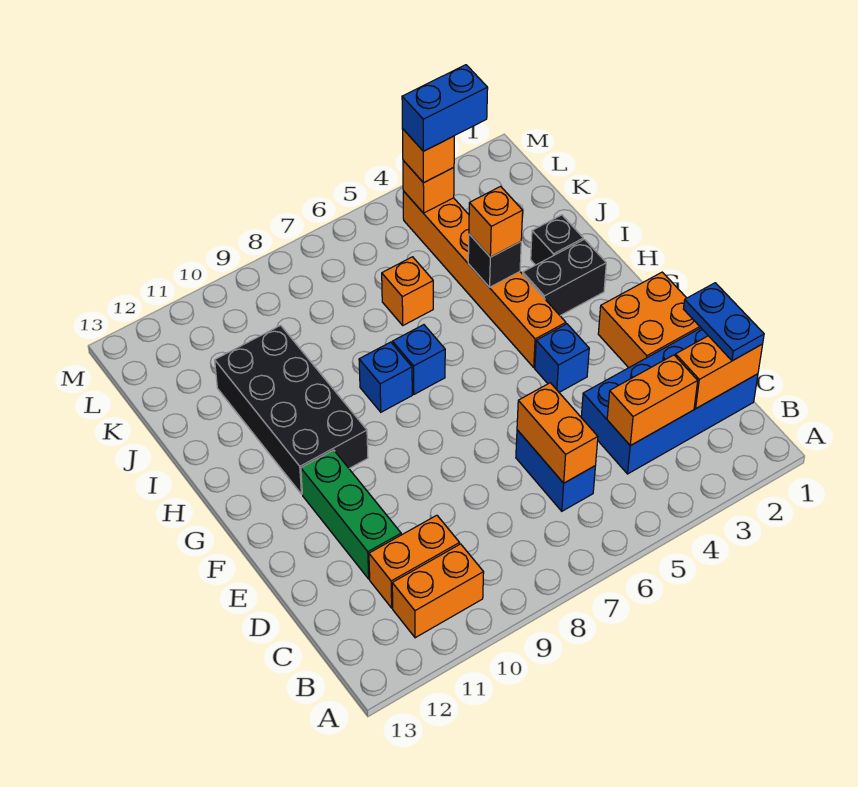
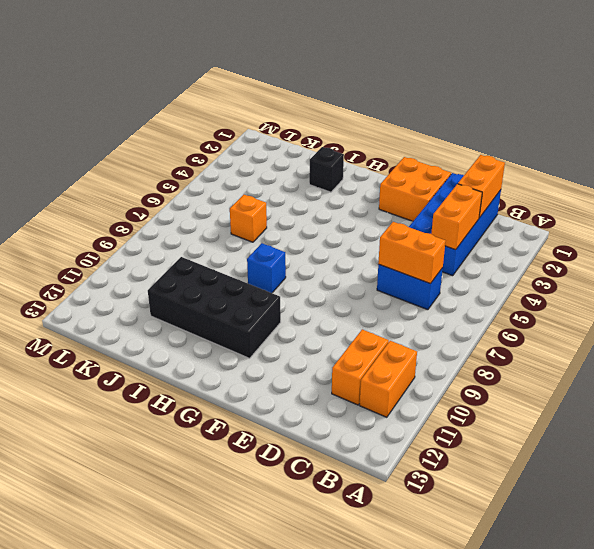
none -> green 1x3 brick [301,450,401,579]
none -> blue 1x1 brick [535,324,589,392]
none -> orange 1x6 brick [403,191,566,367]

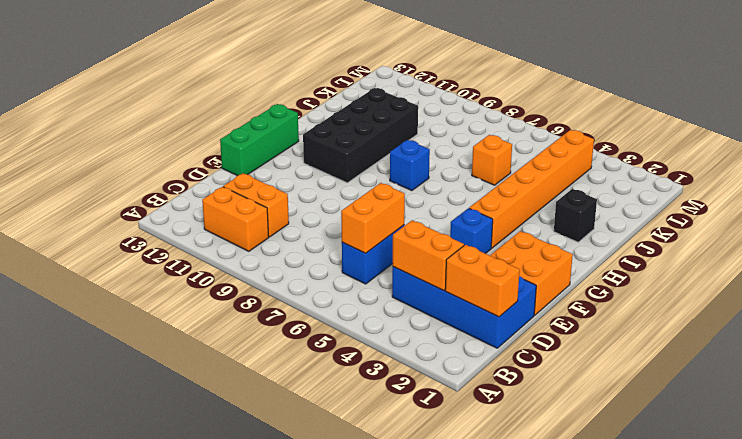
green 1x3 brick [220,104,299,176] -> green 1x3 brick moved to [301,450,401,579]
none -> black 1x2 brick [523,239,606,316]
none -> blue 1x1 brick [392,325,445,394]
none -> black 1x1 brick [468,234,521,287]

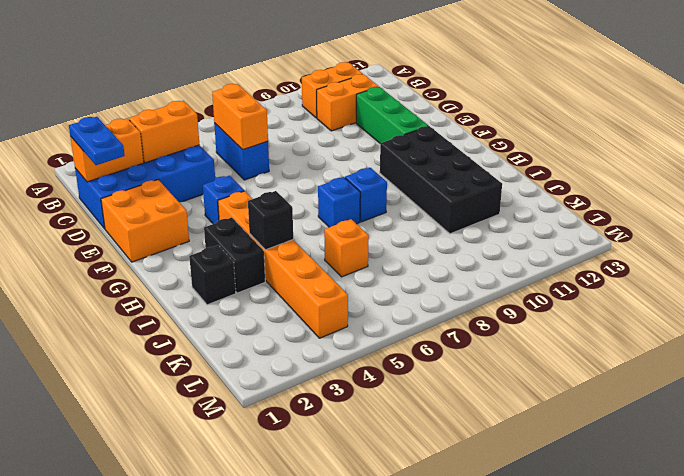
black 1x2 brick [204,217,265,293] -> black 1x2 brick turned to [523,239,606,316]
none -> orange 1x1 brick [403,160,454,213]
none -> orange 1x1 brick [469,186,523,257]
none -> orange 1x1 brick [402,129,454,183]

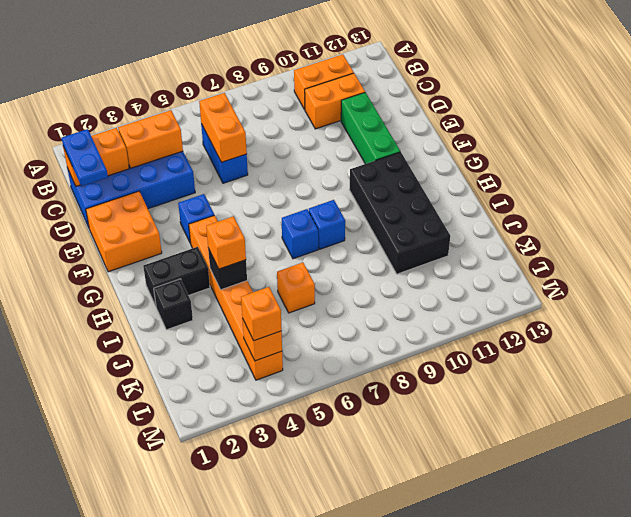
none -> blue 1x2 brick [402,65,488,151]

